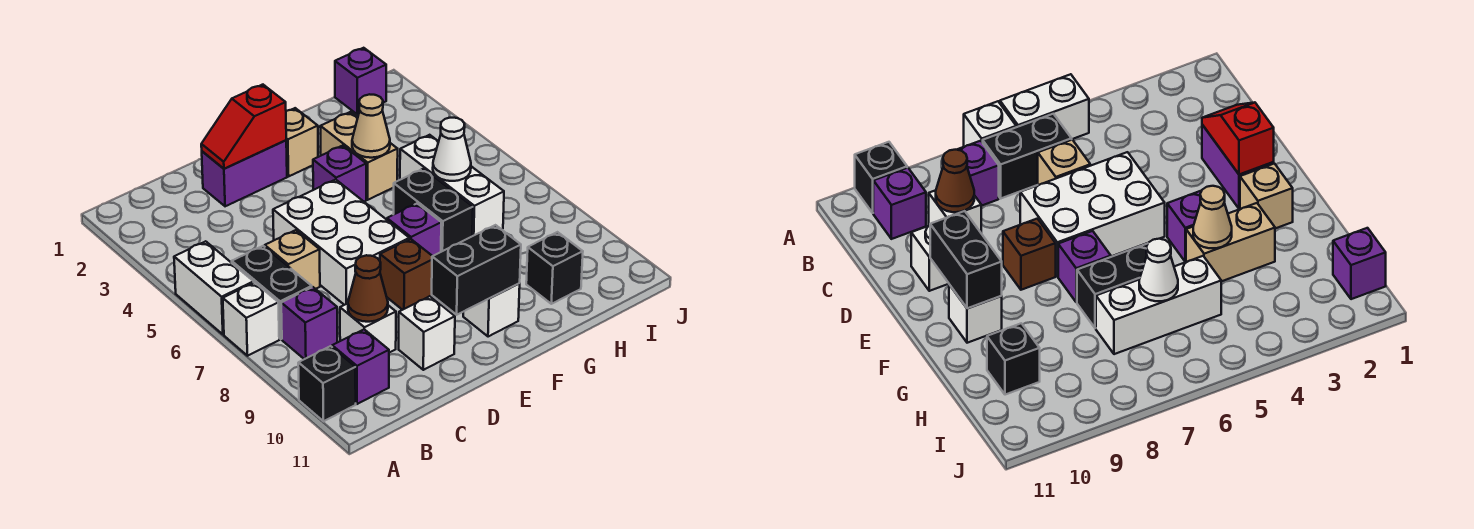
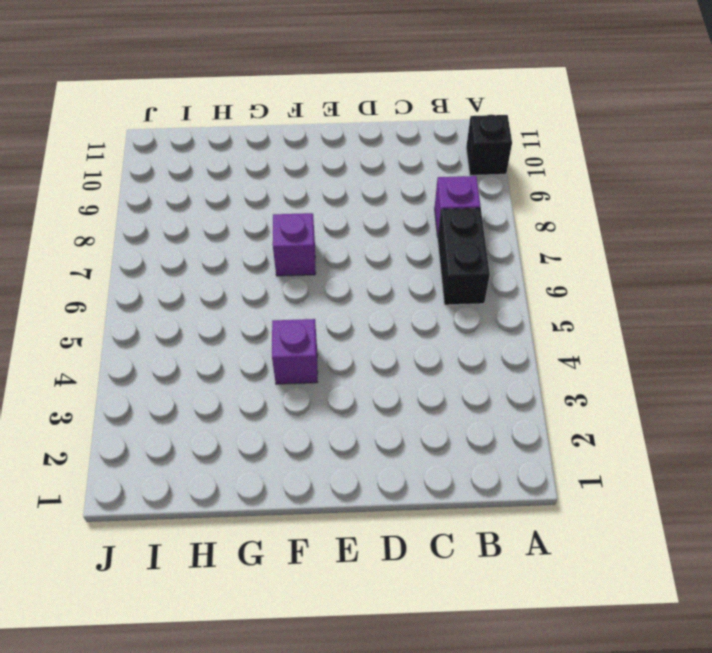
none -> white 1x2 brick [174,241,254,334]
none -> white 1x1 brick [223,282,279,356]
none -> purple 1x1 brick [332,330,389,404]

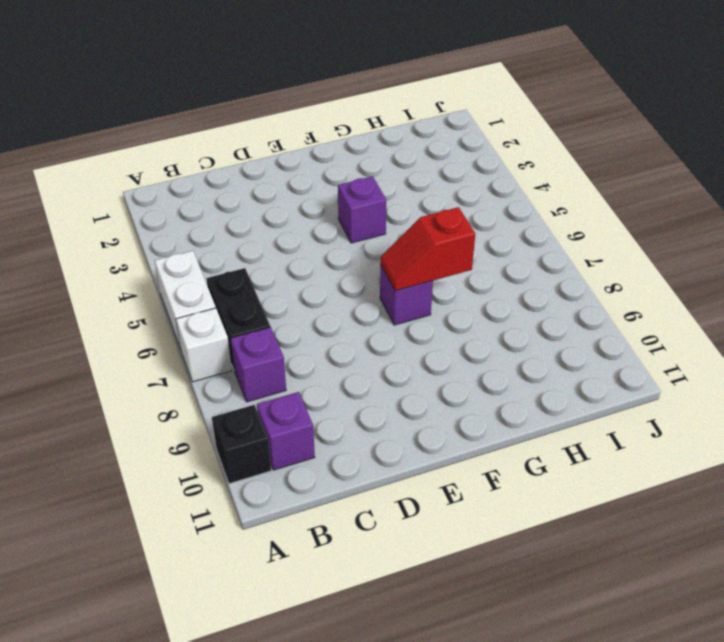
red 1x2 slope [380,207,475,291] -> red 1x2 slope moved to [201,85,286,169]
none -> tan 1x1 brick [265,230,320,289]
none -> white 1x1 brick [340,303,396,353]
none -> purple 1x2 brick [202,140,287,206]

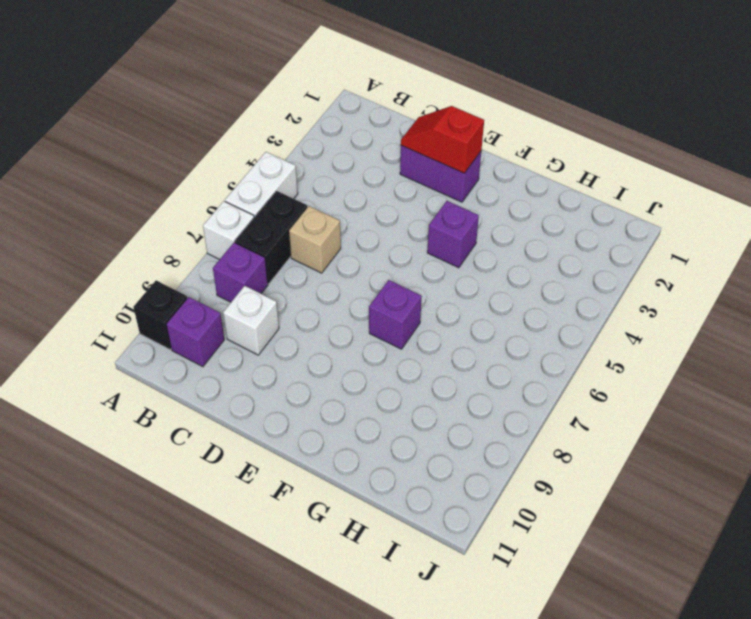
none -> white 2x3 brick [273,180,409,305]
none -> white 1x1 brick [399,296,455,370]
none -> brown 1x1 brick [380,239,433,310]

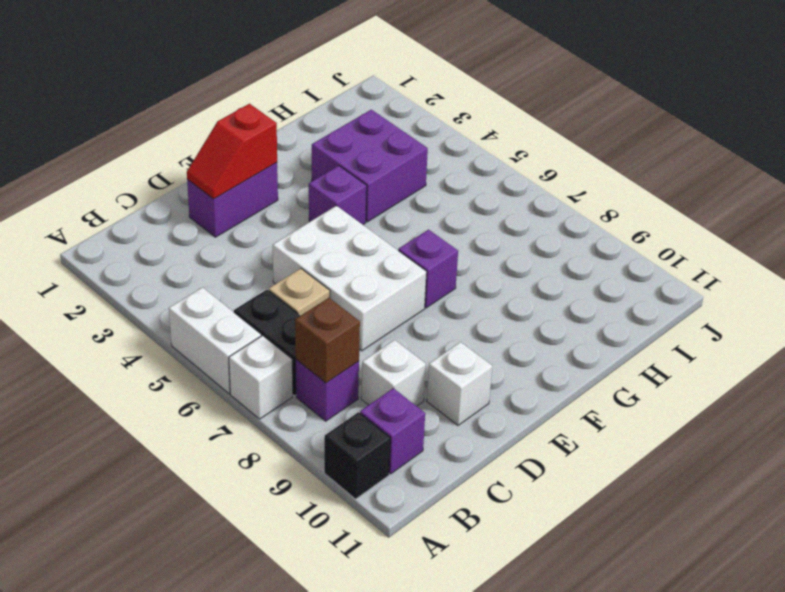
brown 1x1 brick [295,298,360,383] -> brown 1x1 brick moved to [380,239,433,310]
purple 2x2 brick [312,110,428,222] -> tan 1x2 brick [320,112,398,200]
none -> tan 1x1 brick [286,108,318,176]
none -> white 1x1 brick [463,284,520,337]
none -> black 1x2 brick [393,169,473,252]

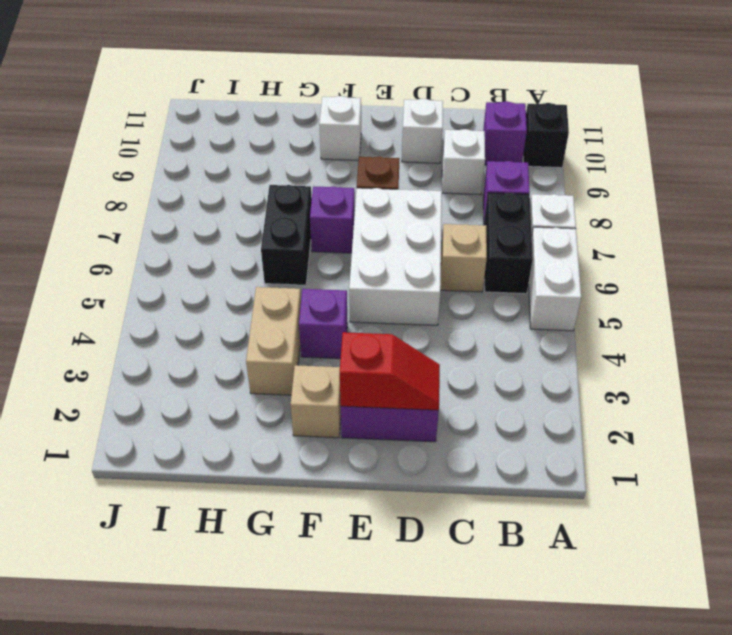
none -> white 1x3 brick [400,135,504,236]
none -> black 1x1 brick [526,232,583,304]
none -> purple 1x1 brick [335,48,386,115]

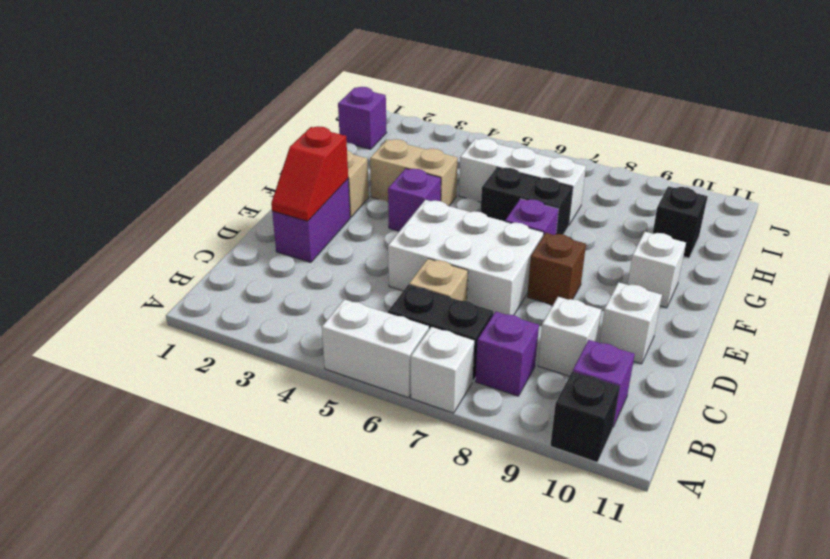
none -> brown 1x1 cone [348,255,388,322]
none -> black 1x2 brick [432,225,521,315]
none -> tan 1x1 cone [352,94,390,158]

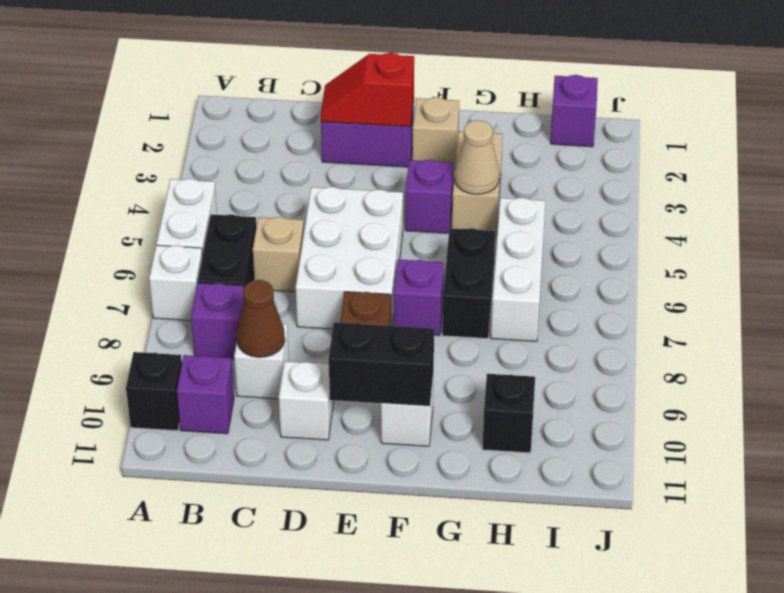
none -> white 1x1 cone [433,118,471,181]

